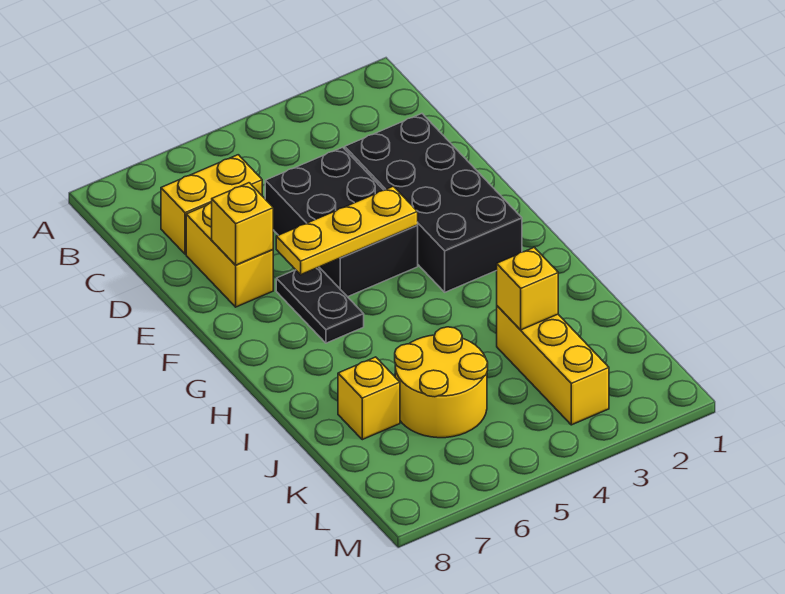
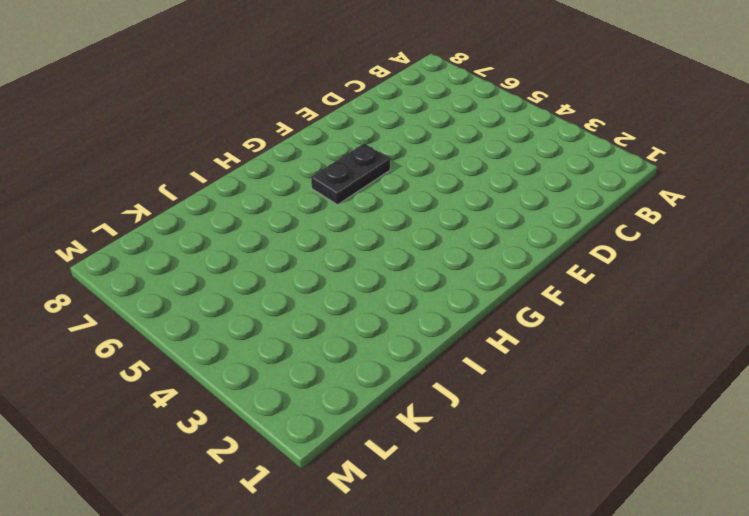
none -> yellow 1x2 brick [161,155,262,254]
none -> black 2x4 brick [345,114,522,292]

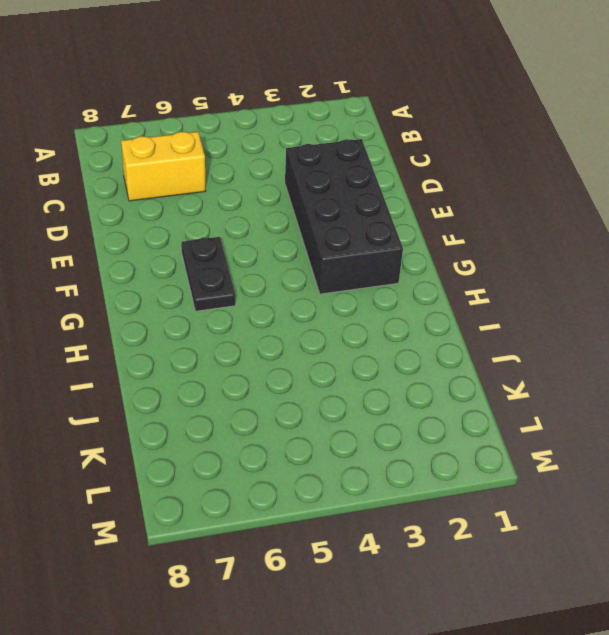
none -> black 2x3 brick [265,147,418,297]
none -> yellow 1x2 brick [186,203,273,307]

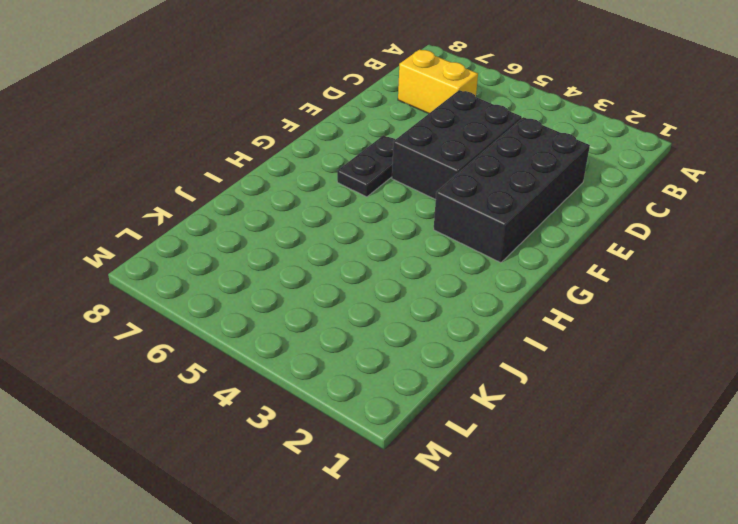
none -> yellow 1x2 brick [186,203,273,307]
none -> yellow 1x3 brick [497,306,609,425]

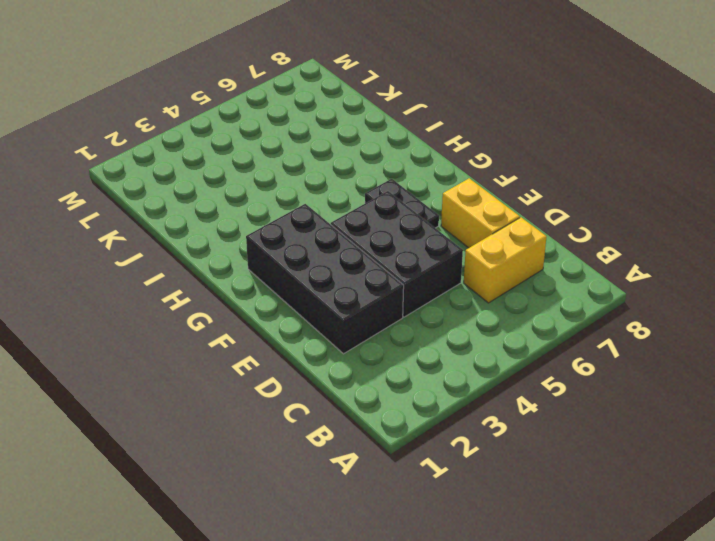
none -> yellow 1x3 brick [497,306,609,425]
none -> yellow 2x2 round brick [395,327,488,438]

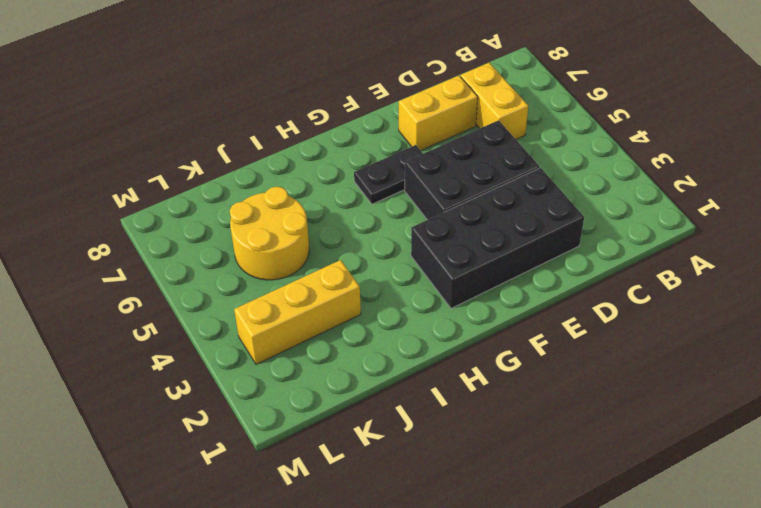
none -> yellow 1x1 brick [338,357,400,440]
none -> yellow 1x1 brick [212,183,273,265]

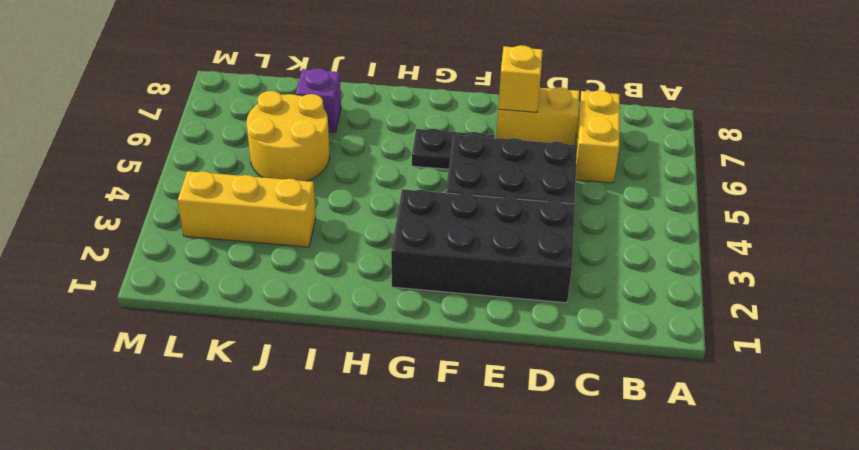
purple 1x1 brick [296,68,341,132] -> yellow 1x1 brick [338,357,400,440]
none -> yellow 1x3 plate [276,186,418,275]
none -> yellow 1x1 brick [497,247,558,330]

